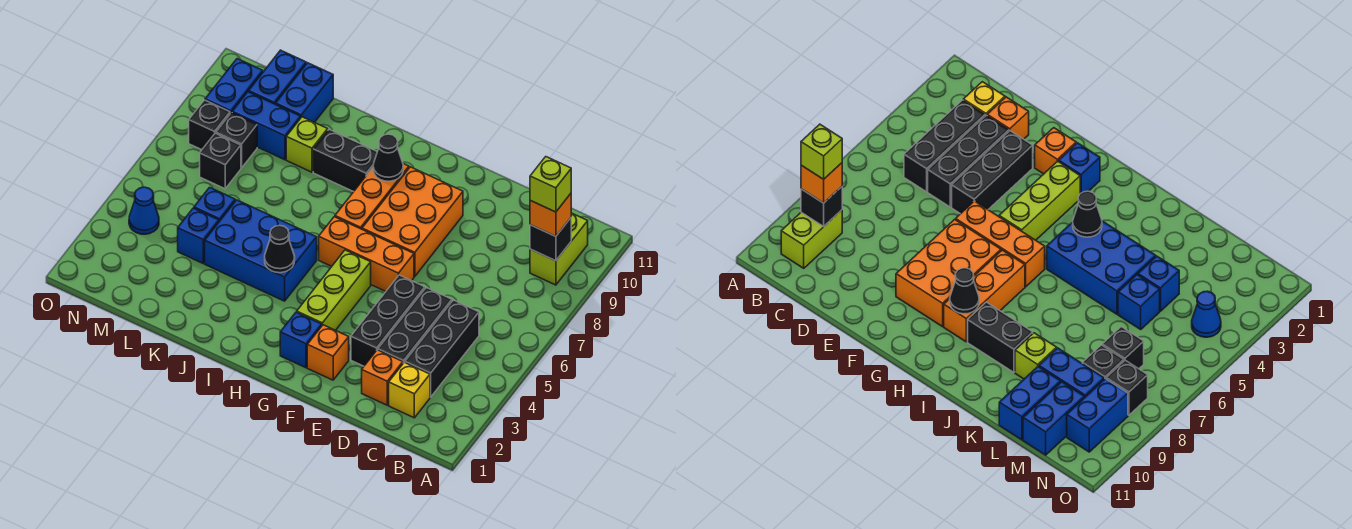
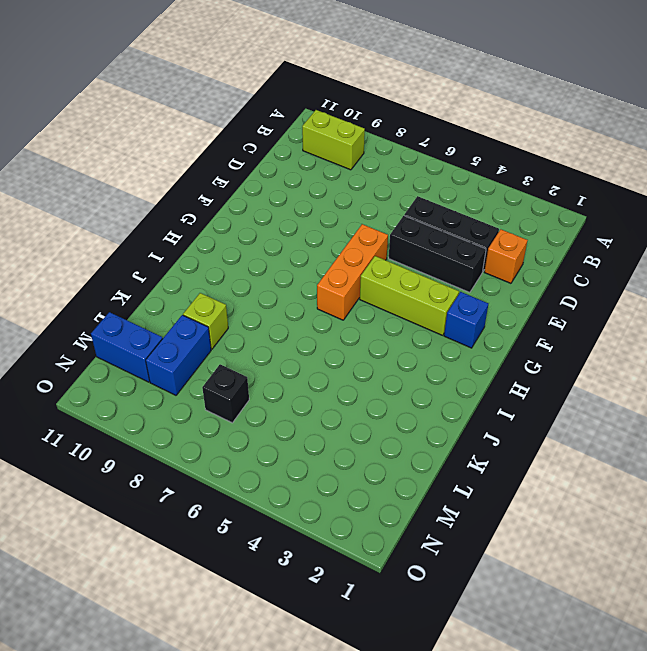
none -> yellow 1x1 brick [389,362,430,418]
none -> black 1x3 brick [405,300,479,397]
none -> orange 1x1 brick [307,325,349,380]
none -> orange 2x3 brick [362,167,463,276]

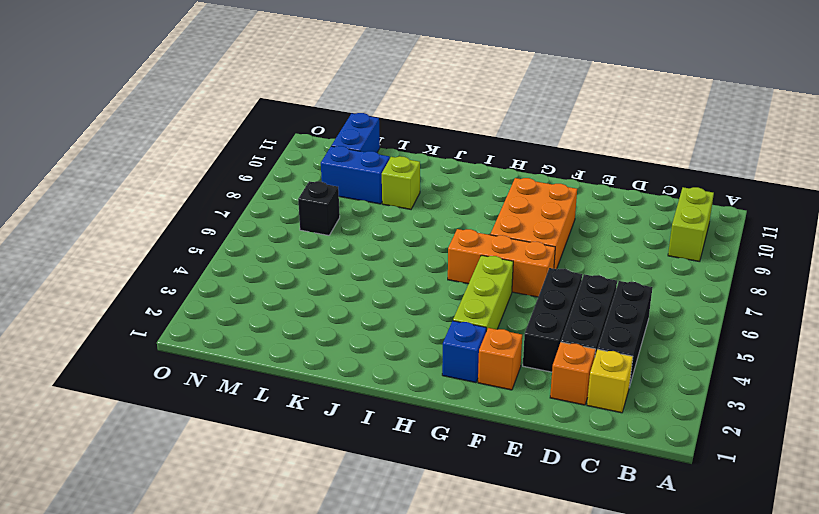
none -> orange 1x3 brick [335,164,409,229]
none -> blue 2x3 brick [205,200,317,301]
none -> black 1x2 brick [313,129,377,192]
none -> blue 1x1 brick [178,208,219,263]

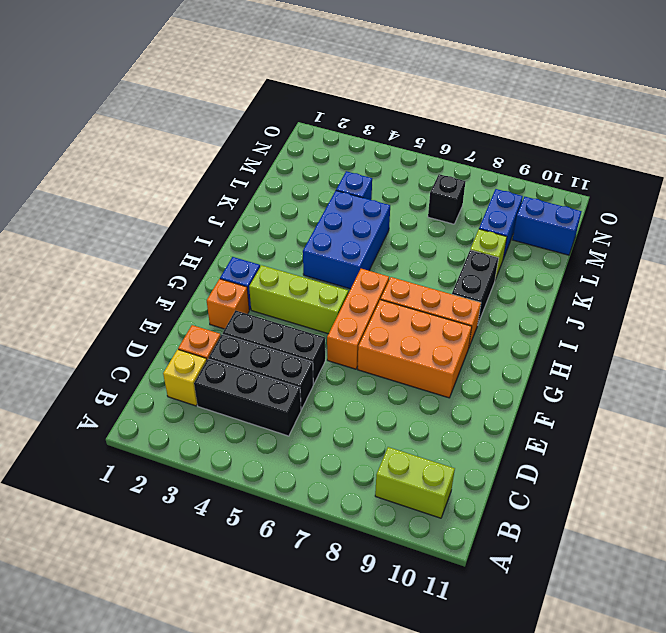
none -> blue 1x1 brick [194,187,235,221]
none -> blue 1x2 brick [276,63,333,122]
none -> black 1x1 brick [216,113,257,168]
none -> blue 1x1 cone [129,187,159,234]

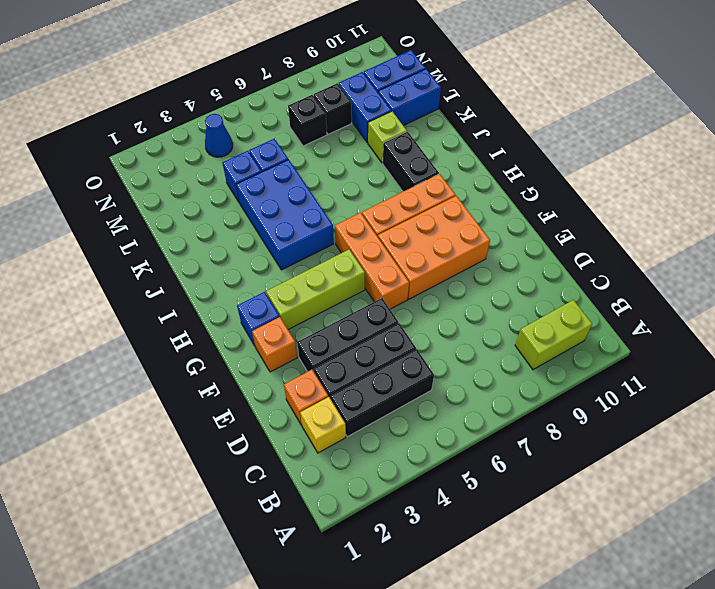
none -> black 1x1 brick [189,100,230,150]
none -> blue 1x2 brick [205,59,263,114]
none -> black 1x1 brick [530,218,571,261]
none -> black 1x1 cone [373,134,403,181]

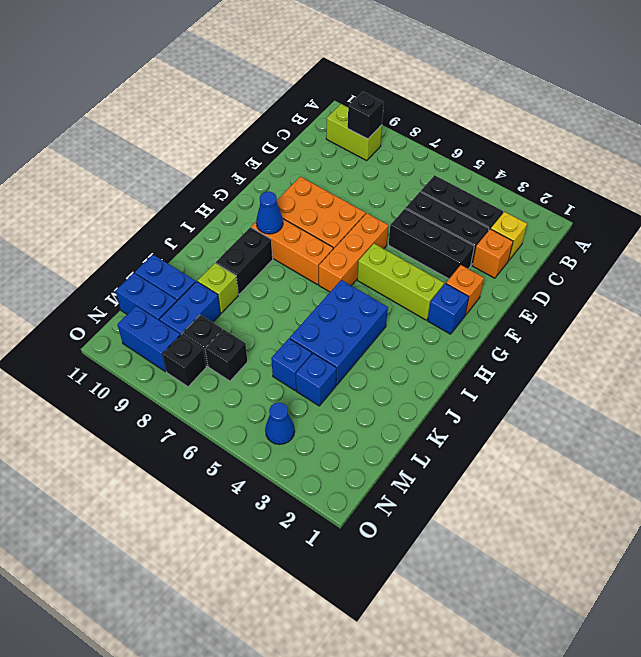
blue 1x1 cone [256,192,283,234] -> black 1x1 cone [373,134,403,181]
none -> black 1x1 cone [265,225,295,273]
none -> orange 1x1 brick [530,194,571,236]
none -> lime 1x1 brick [530,157,571,212]

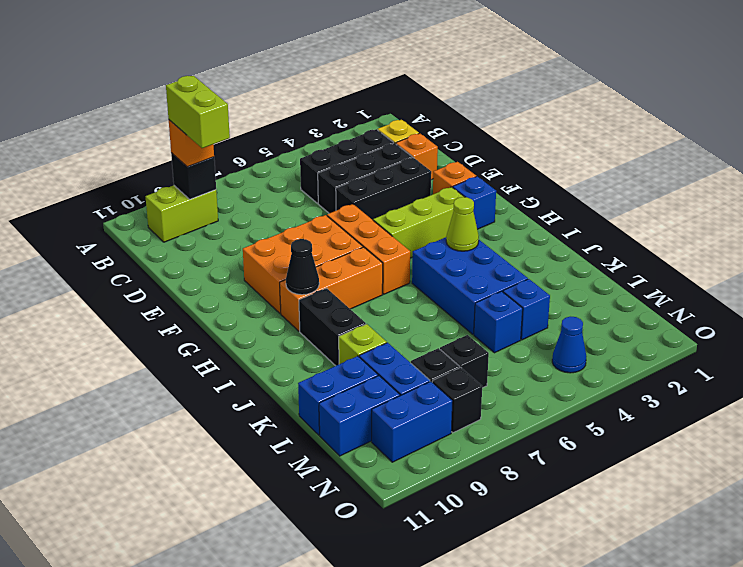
lime 1x2 brick [166,76,230,148] -> lime 1x1 brick [530,157,571,212]
lime 1x1 cone [446,197,479,251] -> black 1x1 cone [265,225,295,273]

